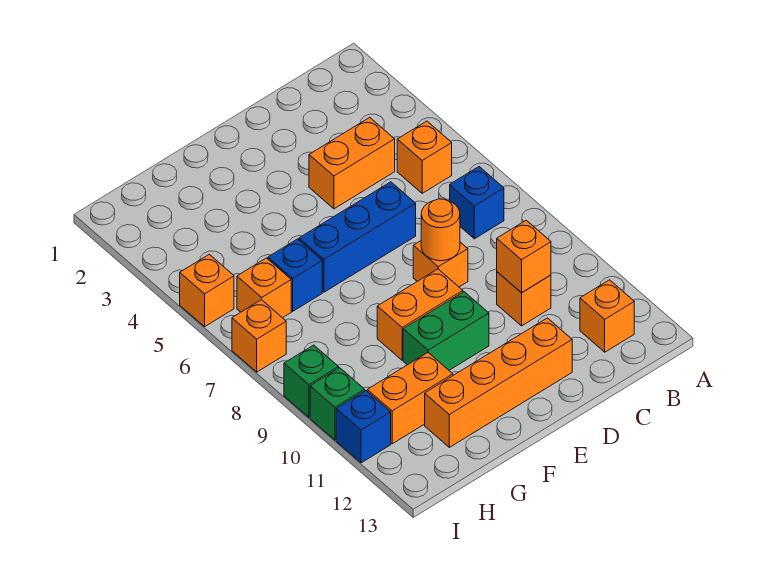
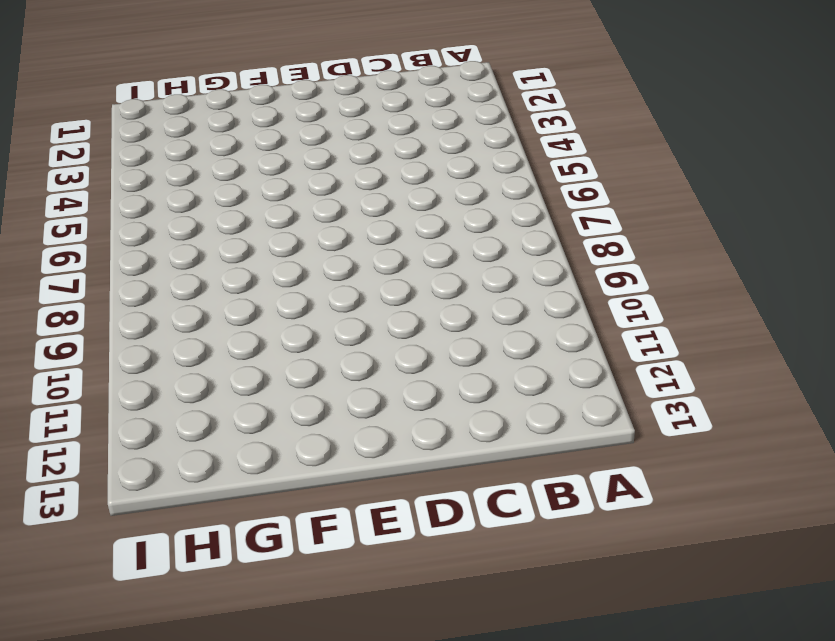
none -> orange 1x1 brick [397,121,452,193]
none -> blue 1x1 brick [450,167,504,239]
none -> orange 1x1 brick [580,280,634,352]

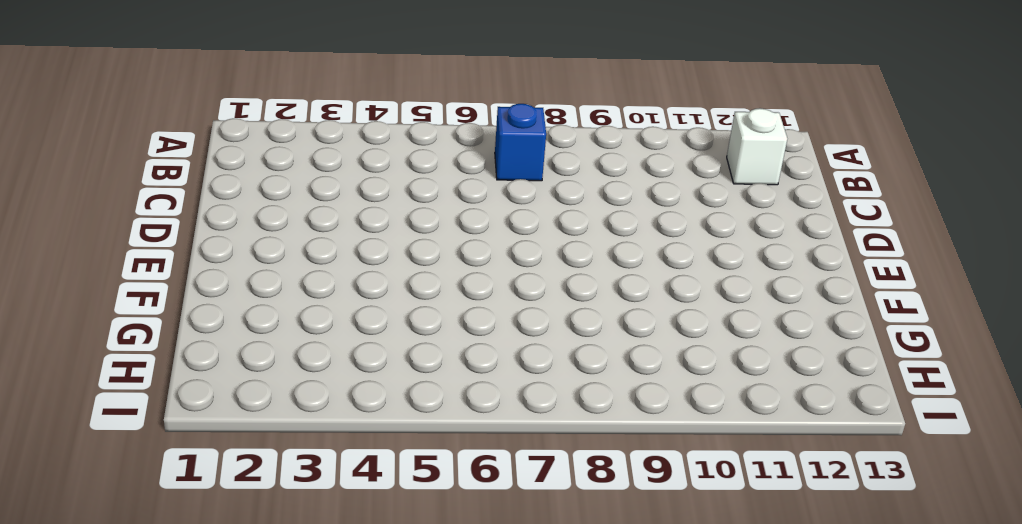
white 1x1 brick [727,108,787,185] -> orange 1x1 brick [580,280,634,352]
none -> orange 1x1 brick [397,121,452,193]
none -> orange 1x2 brick [309,117,395,209]
none -> orange 1x1 brick [497,272,551,326]

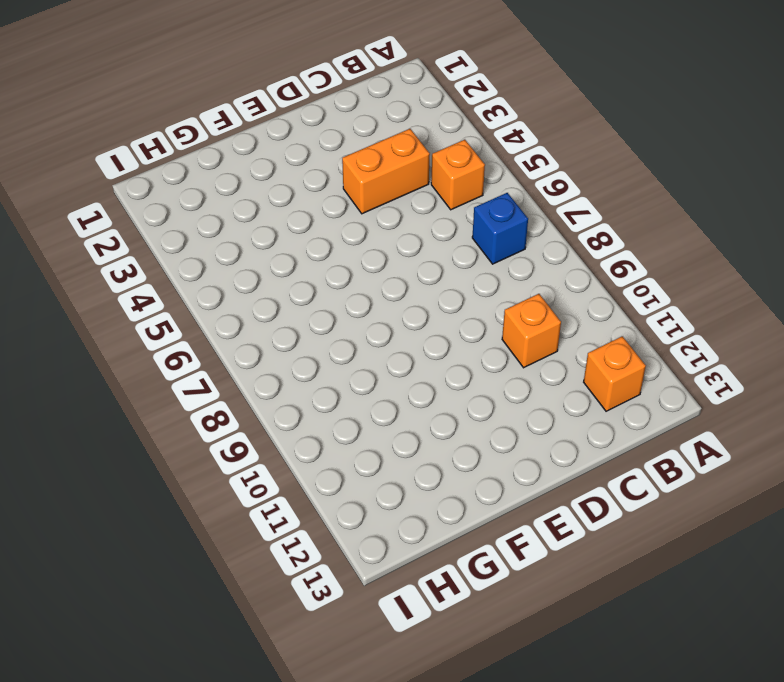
none -> blue 1x3 brick [299,182,416,292]
none -> orange 1x1 brick [413,241,468,287]
none -> orange 1x4 brick [425,318,572,447]

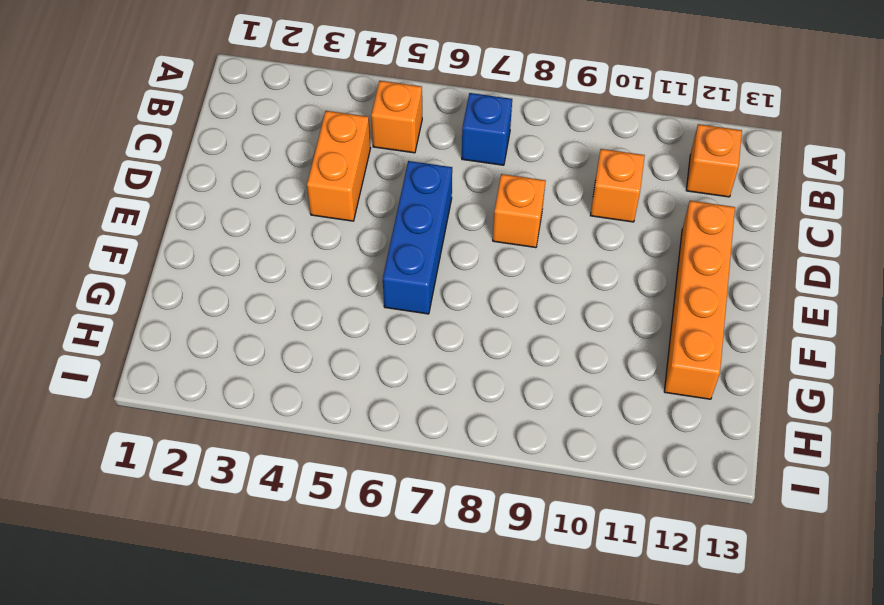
none -> orange 1x2 brick [377,269,463,360]
none -> green 1x2 brick [403,292,489,370]
none -> blue 1x1 brick [268,239,322,311]

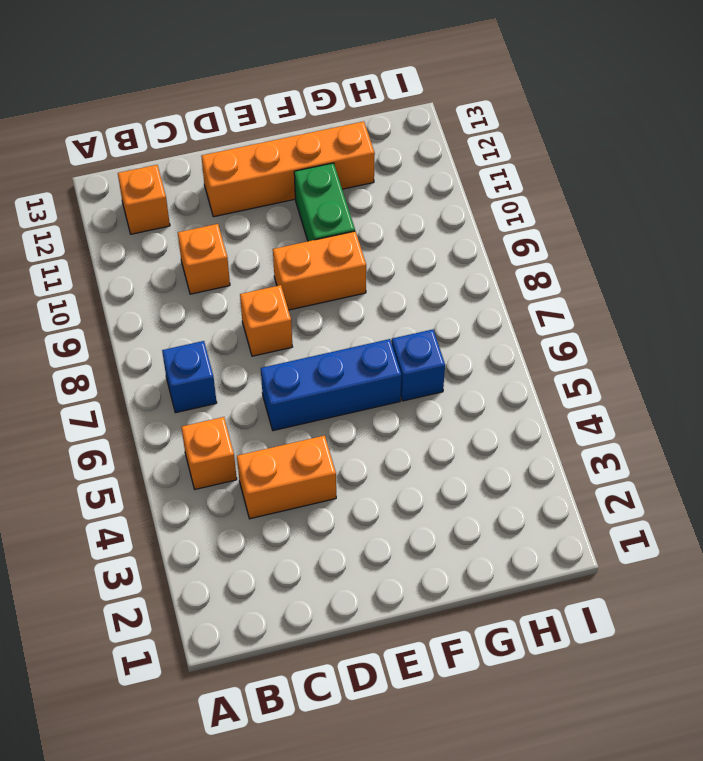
green 1x2 brick [294,163,355,241] -> green 1x2 brick turned to [403,292,489,370]
none -> orange 1x2 brick [367,353,453,444]
none -> orange 1x1 brick [237,258,291,318]
none -> orange 1x1 brick [180,254,234,327]

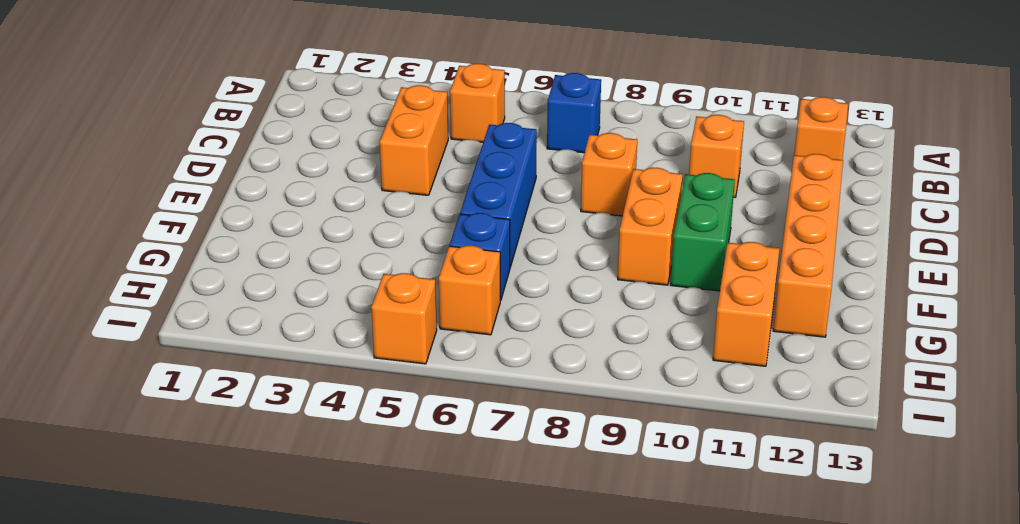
none -> orange 1x1 brick [232,300,286,372]
none -> green 1x1 brick [284,345,339,417]
none -> green 1x1 brick [310,368,365,440]

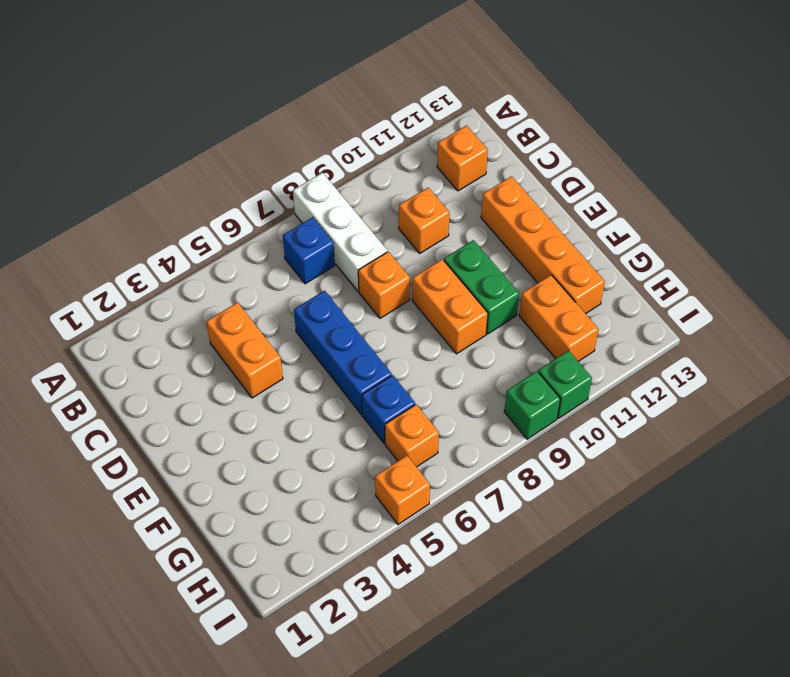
white 1x3 brick [293,173,387,291] -> none
none -> orange 1x1 brick [397,121,452,193]
none -> orange 1x1 brick [232,300,286,372]
none -> blue 1x1 brick [336,391,391,463]

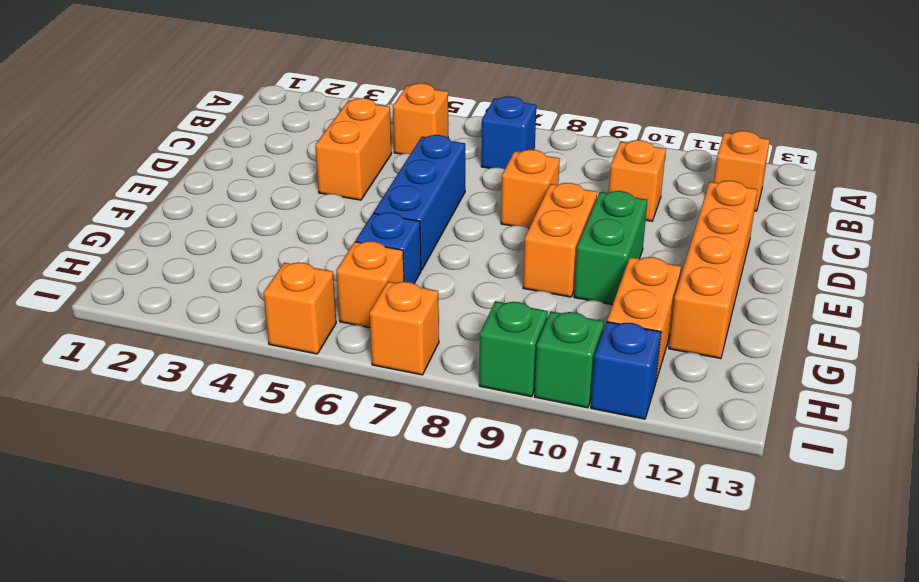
none -> orange 1x1 brick [497,220,551,293]
none -> orange 1x1 round brick [421,199,460,261]

